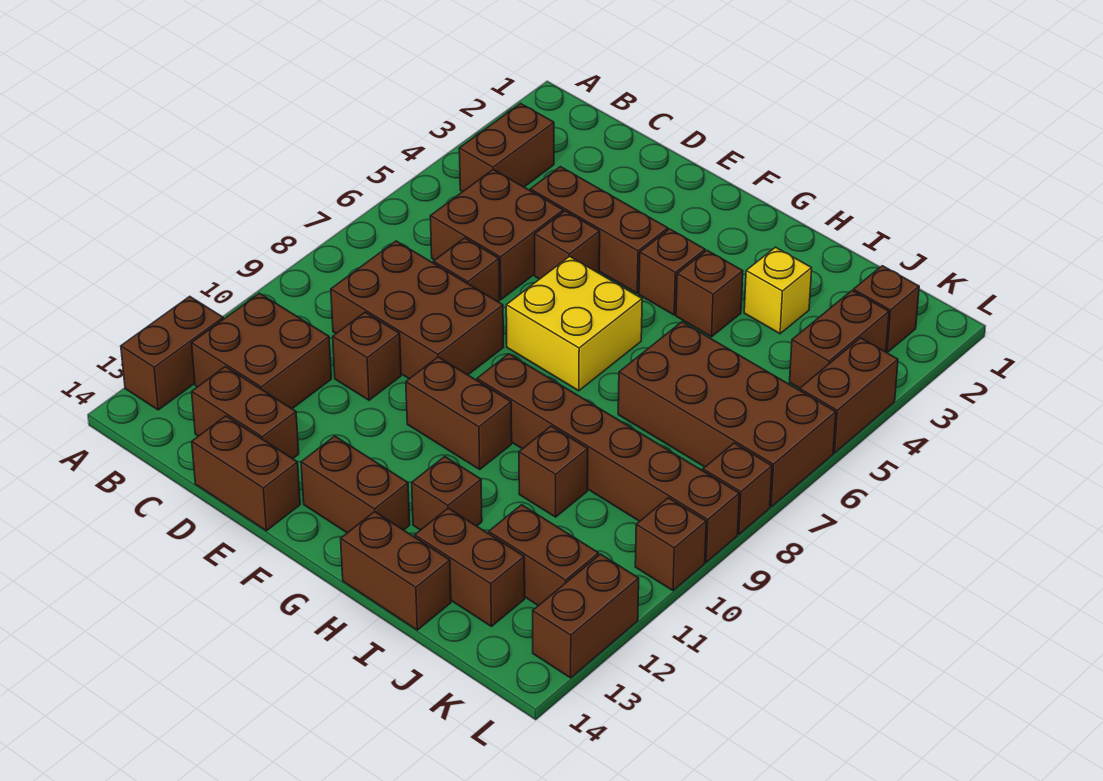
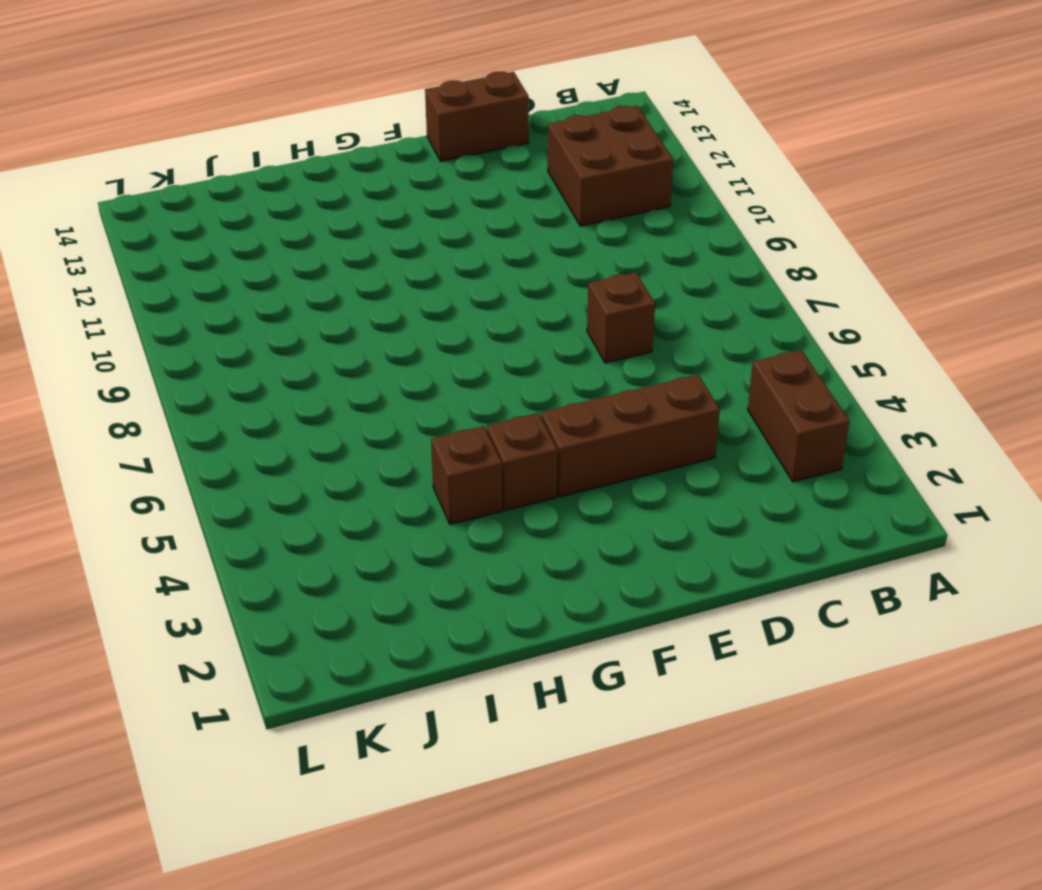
none -> brown 1x2 brick [121,296,223,410]
none -> brown 2x2 brick [430,170,563,299]
none -> brown 2x3 brick [331,241,504,379]
none -> brown 1x2 brick [192,367,299,459]

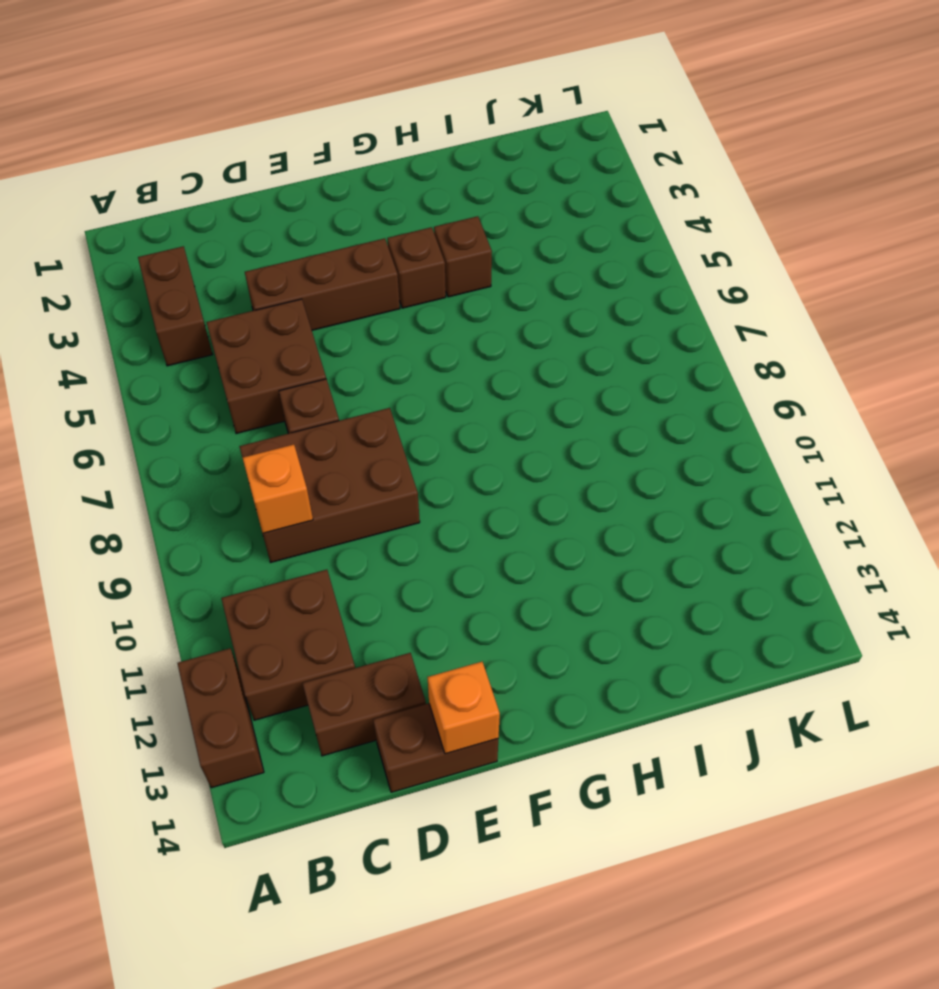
orange 1x1 brick [242,444,313,533] -> none
orange 1x1 brick [427,662,500,754] -> none
none -> brown 1x1 brick [333,312,401,400]
none -> brown 1x1 brick [535,211,600,279]
none -> yellow 2x2 brick [506,256,642,391]
none -> brown 1x2 brick [406,357,512,469]

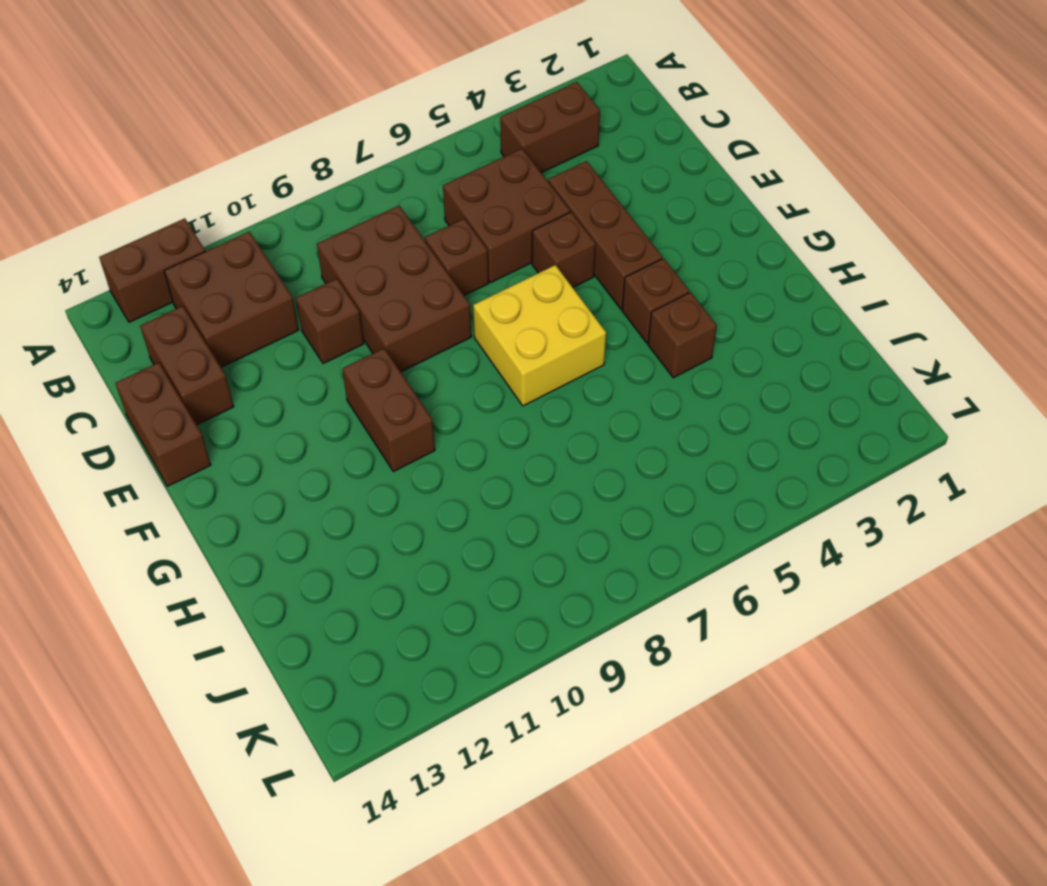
none -> brown 1x2 brick [301,436,410,533]
none -> brown 1x6 brick [477,354,739,562]
none -> brown 1x1 brick [412,457,482,530]
none -> brown 1x2 brick [341,512,451,630]

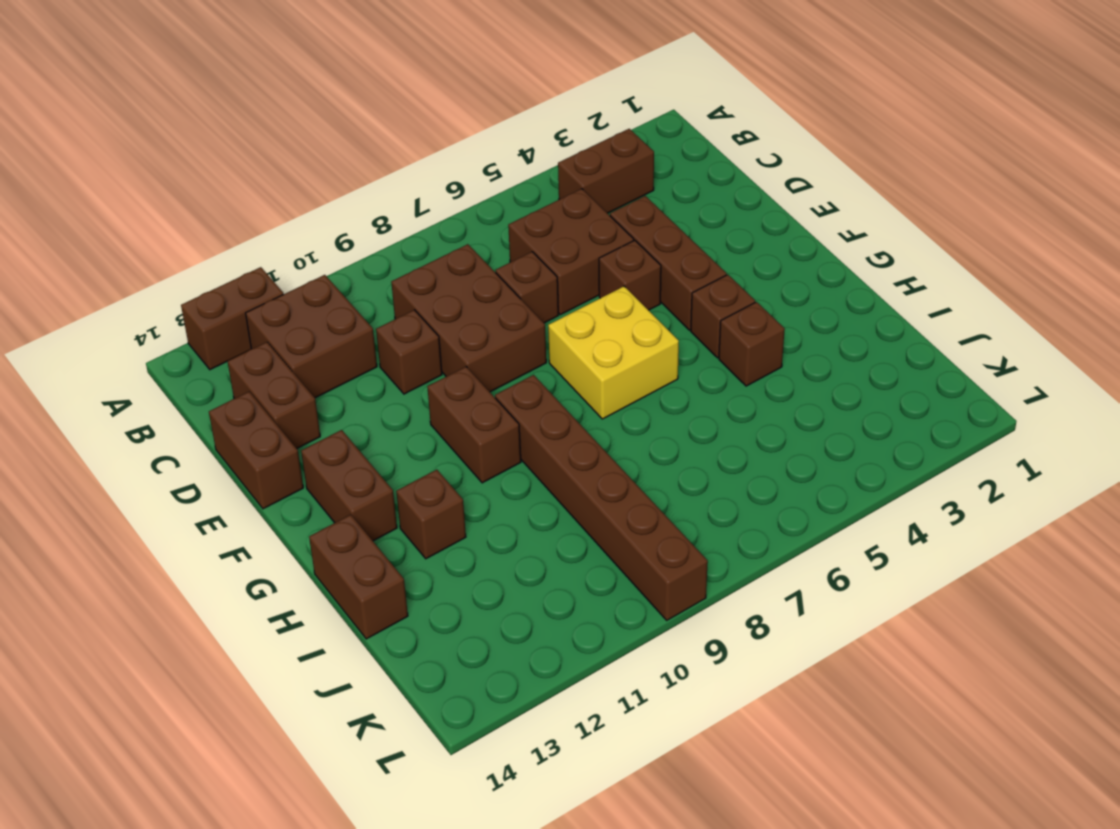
none -> yellow 1x1 brick [744,247,812,334]
none -> brown 2x4 brick [618,322,836,507]
none -> brown 1x1 brick [519,426,588,517]
none -> brown 1x2 brick [415,508,525,626]

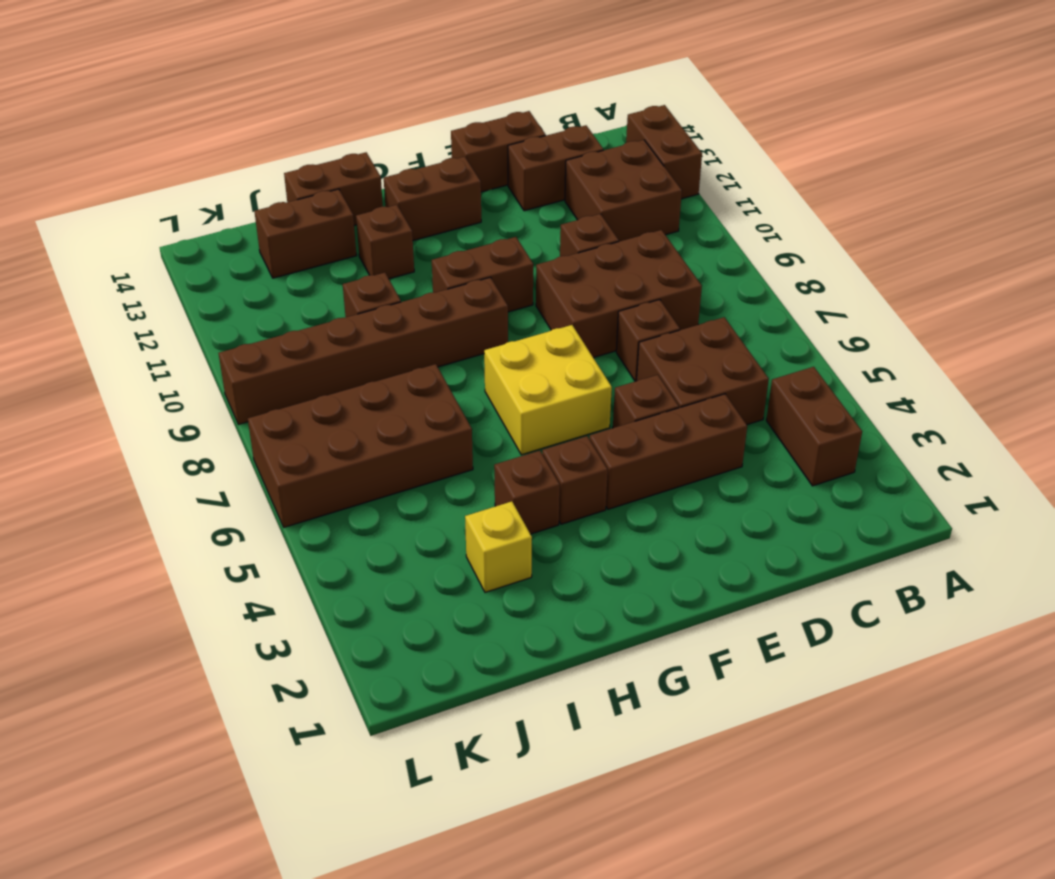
none -> brown 1x2 brick [489,505,599,606]
none -> brown 1x1 brick [853,266,919,353]
none -> brown 1x2 brick [790,291,889,388]
none -> brown 1x2 brick [800,338,898,453]

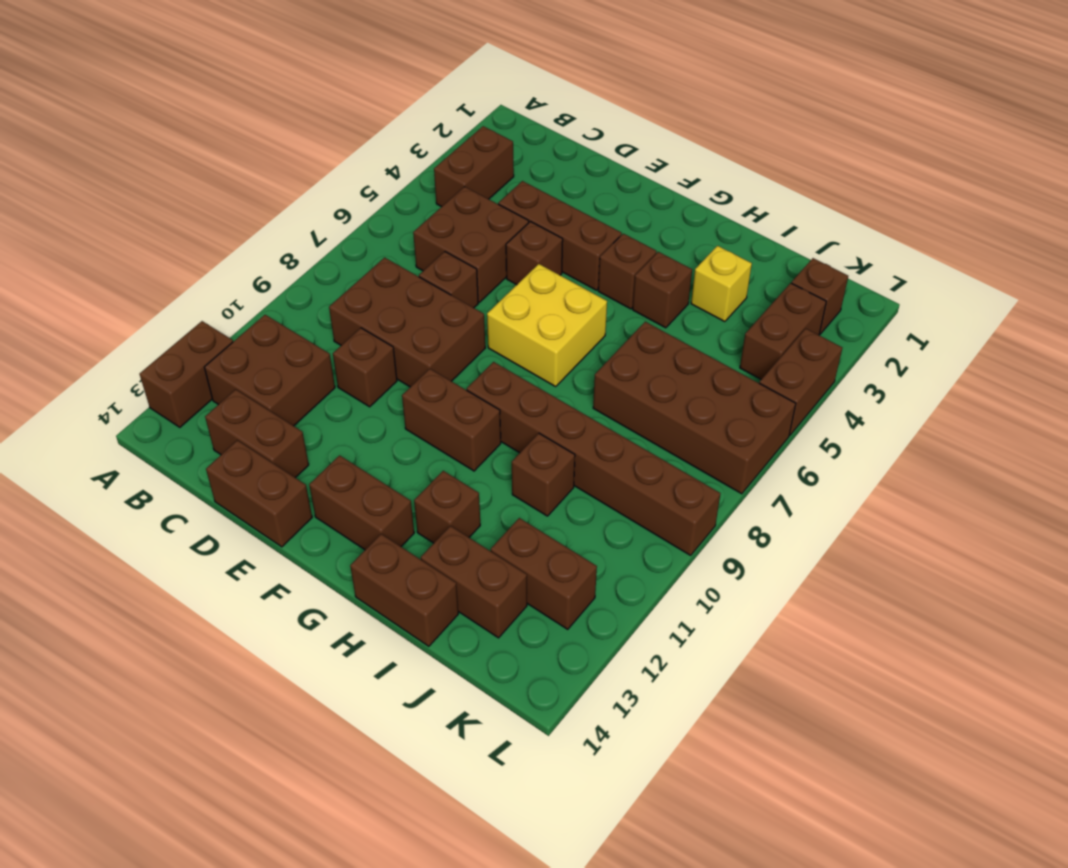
none -> brown 1x1 brick [703,443,772,534]
none -> brown 1x1 brick [635,498,706,591]
none -> brown 1x2 brick [533,554,639,678]

